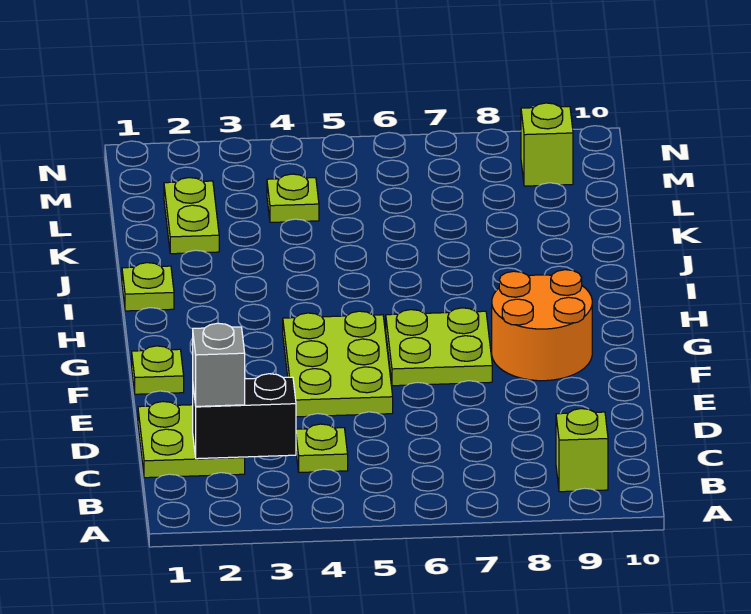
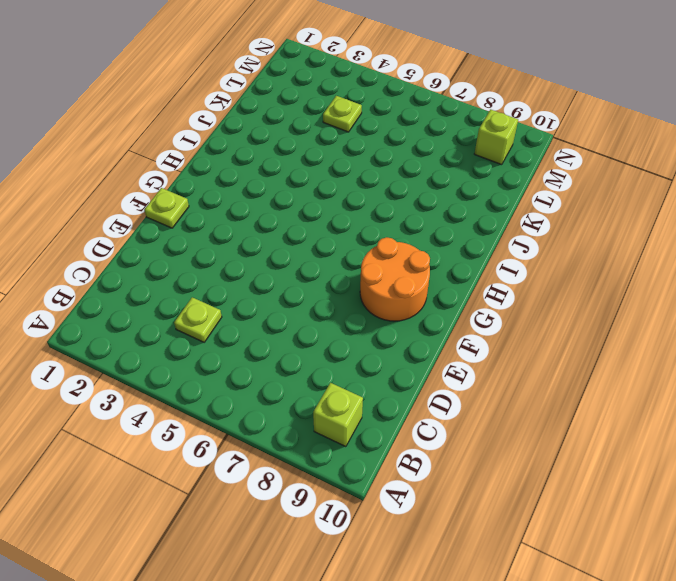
none -> lime 2x2 plate [138,402,245,478]
none -> lime 2x3 plate [283,311,393,417]
none -> lime 2x2 plate [386,308,492,386]

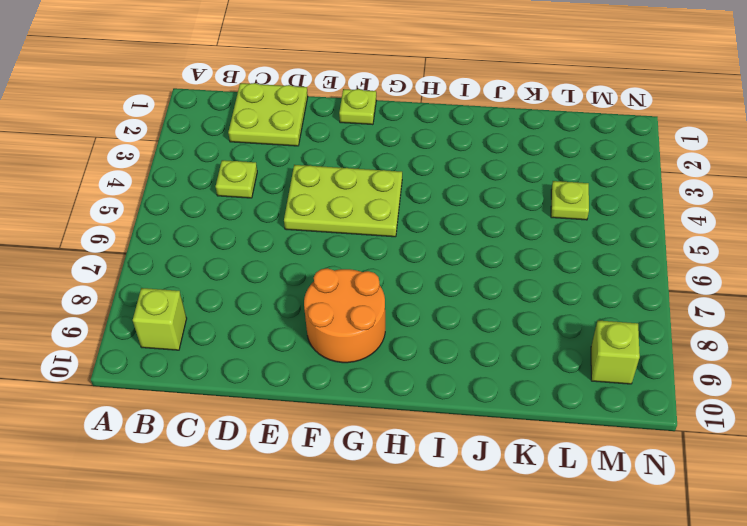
none -> lime 2x2 plate [386,308,492,386]
none -> lime 1x1 plate [122,263,174,311]
none -> lime 1x2 plate [164,178,219,254]

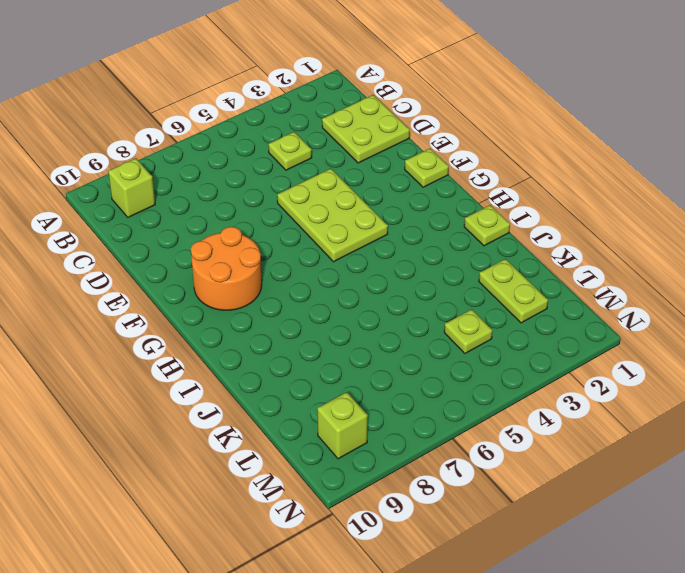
none -> lime 2x2 plate [386,308,492,386]
none -> black 1x2 brick [193,374,296,459]
none -> grey 1x1 brick [193,323,245,406]

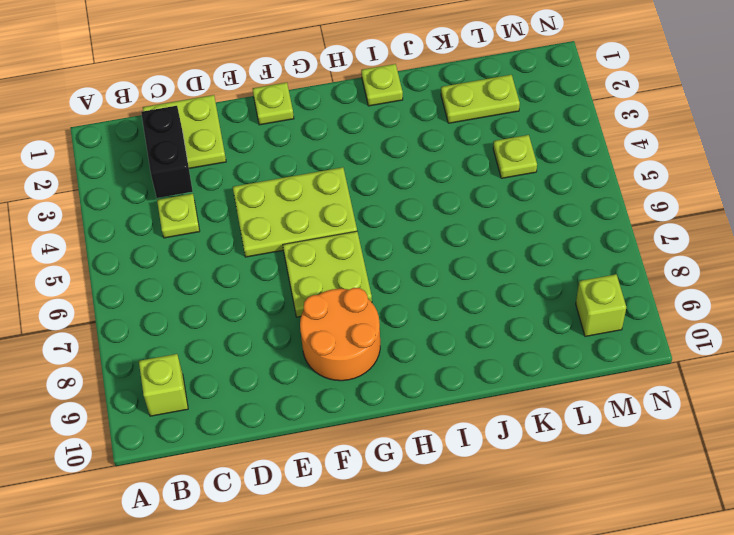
none -> grey 1x1 brick [193,323,245,406]

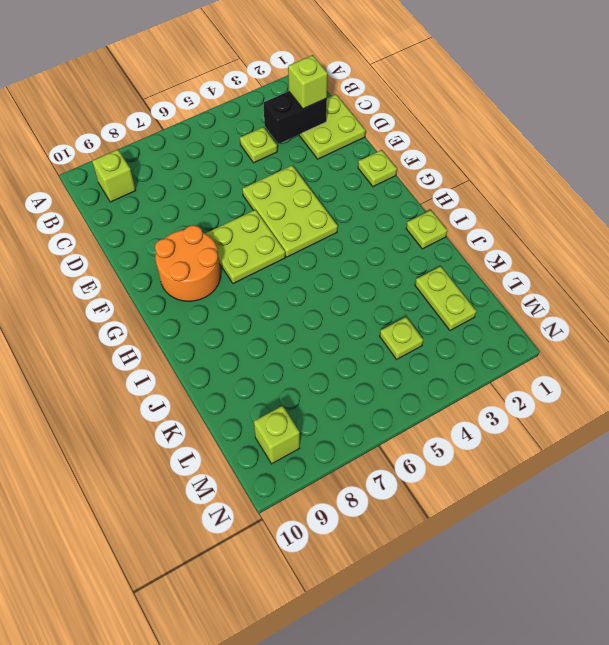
lime 1x1 brick [288,55,328,109] -> grey 1x1 brick [193,323,245,406]

